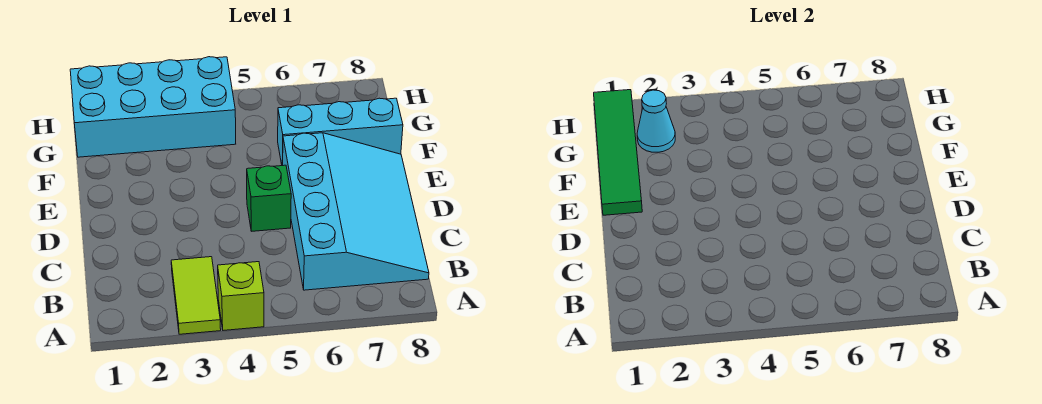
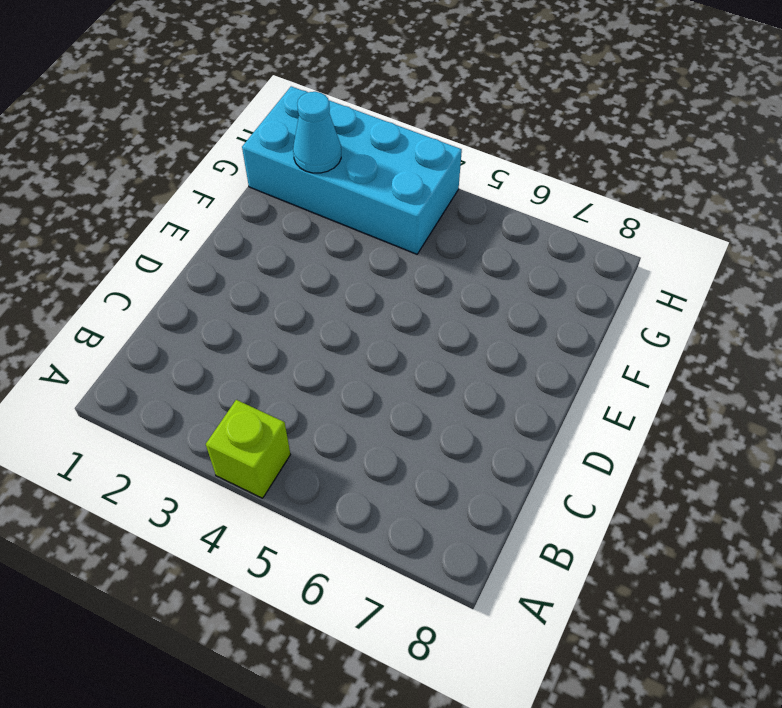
none -> lime 1x2 tile [171,257,221,334]
none -> cyan 3x4 slope [283,133,429,290]

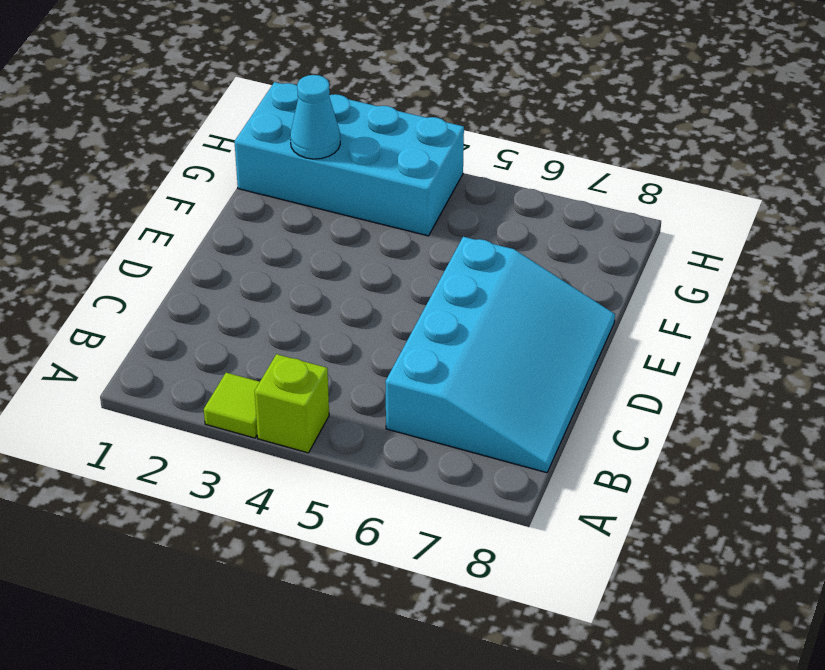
lime 1x1 tile [204,373,260,438] -> lime 1x2 tile [171,257,221,334]
none -> green 1x1 brick [247,165,291,231]
none -> cyan 1x3 brick [278,98,403,165]

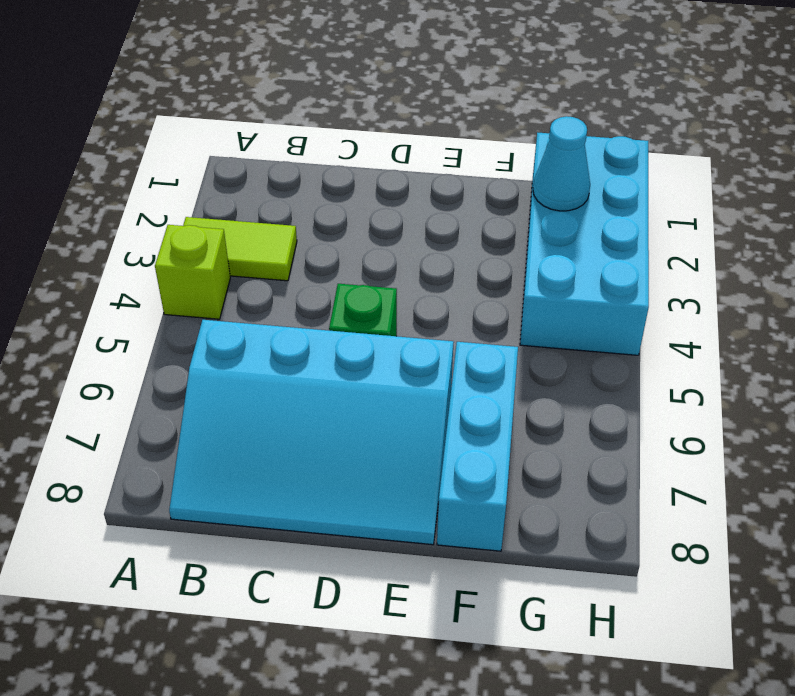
none -> green 1x4 tile [594,90,642,215]

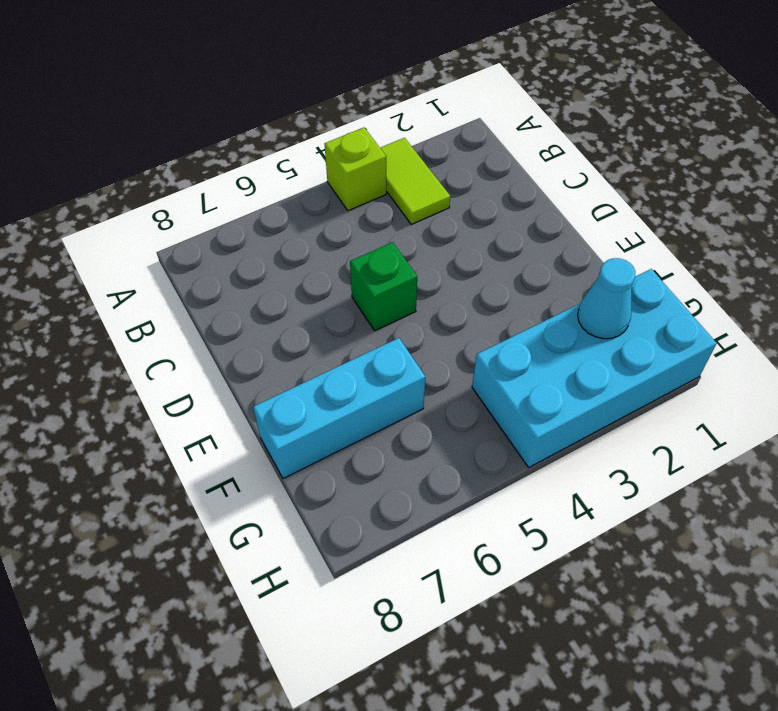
none -> cyan 3x4 slope [283,133,429,290]
none -> green 1x4 tile [594,90,642,215]

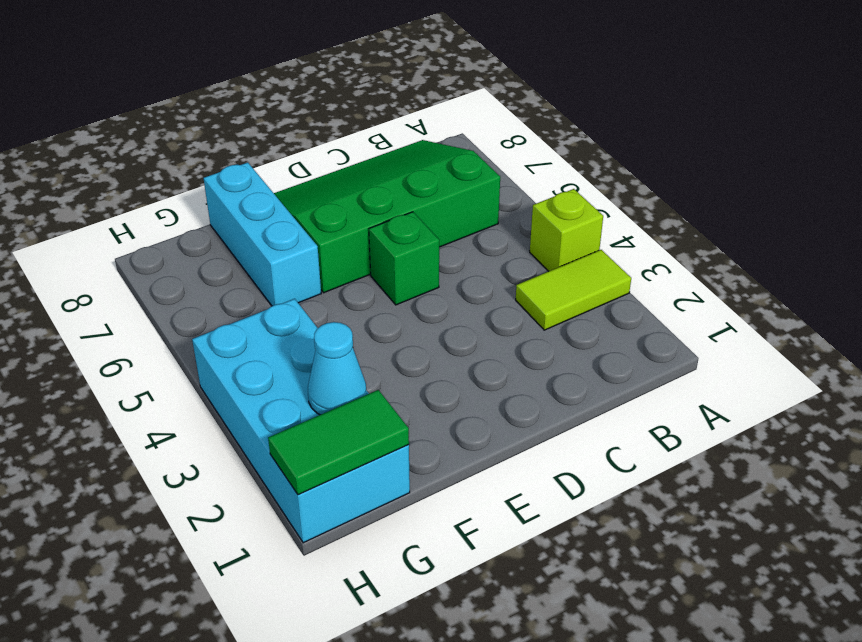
green 3x4 slope [274,140,500,293] -> cyan 3x4 slope [283,133,429,290]
green 1x2 tile [268,390,409,495] -> green 1x4 tile [594,90,642,215]

